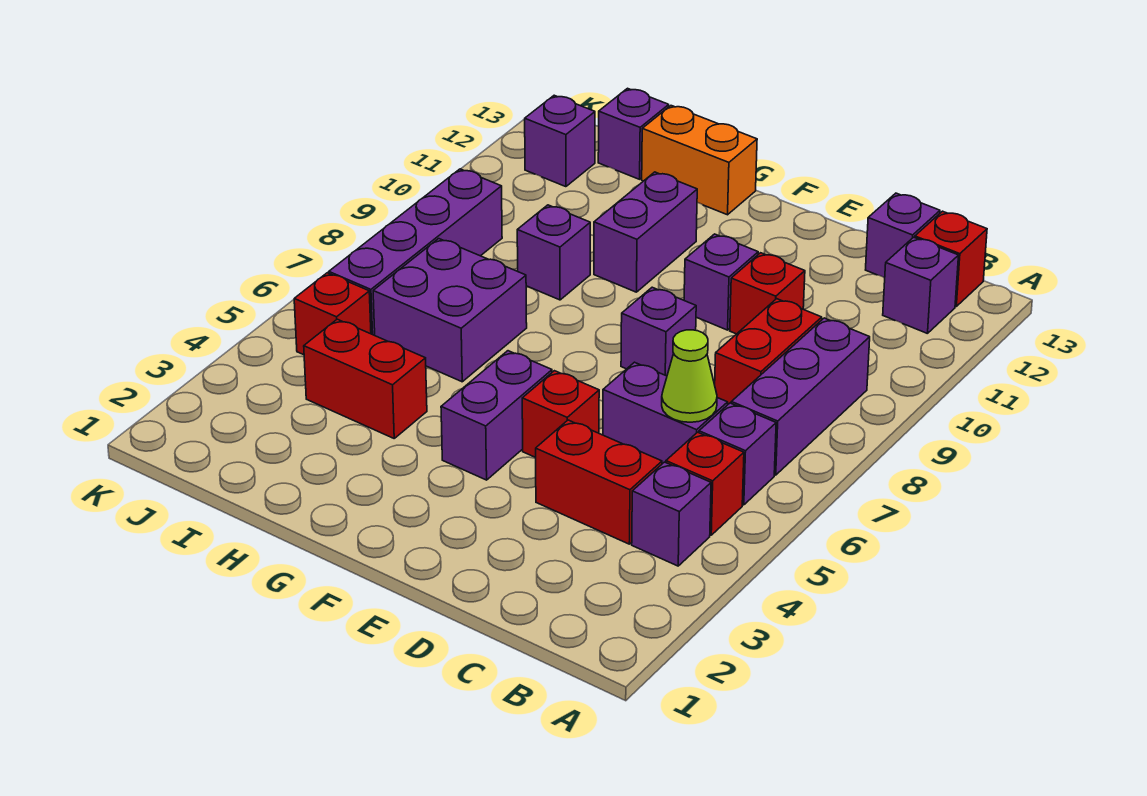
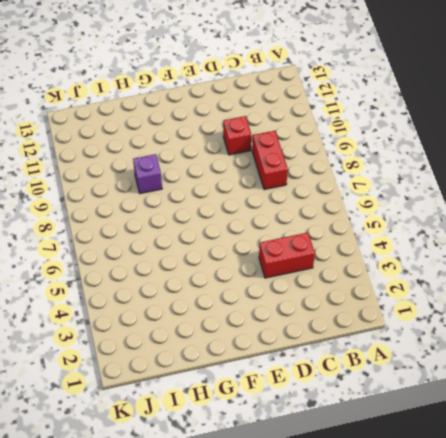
none -> purple 1x1 brick [632,462,711,566]
none -> red 1x1 brick [666,432,744,535]
none -> purple 1x1 brick [699,403,776,505]

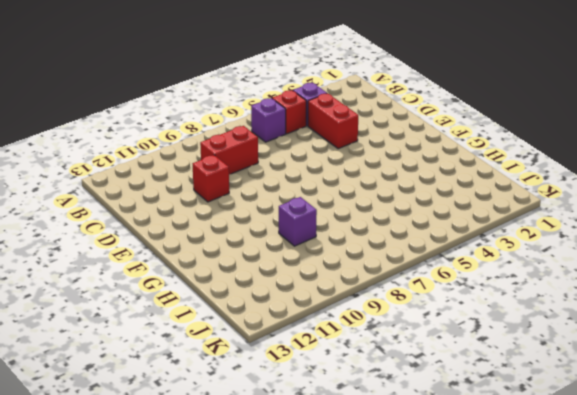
none -> purple 1x3 brick [731,318,870,475]
none -> purple 1x1 brick [883,237,959,334]
none -> red 1x1 brick [915,211,987,306]

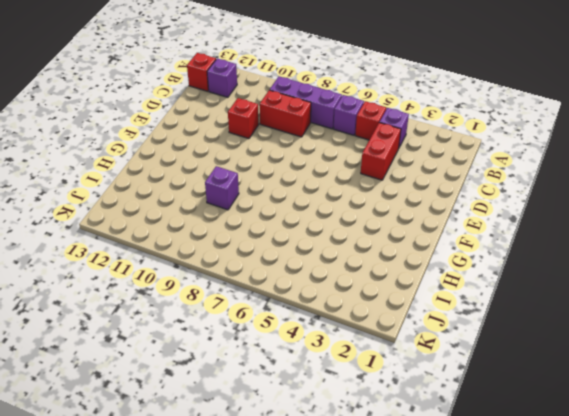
none -> purple 1x2 brick [603,362,728,464]
none -> purple 1x1 brick [866,193,940,278]
none -> red 1x1 brick [522,371,599,458]

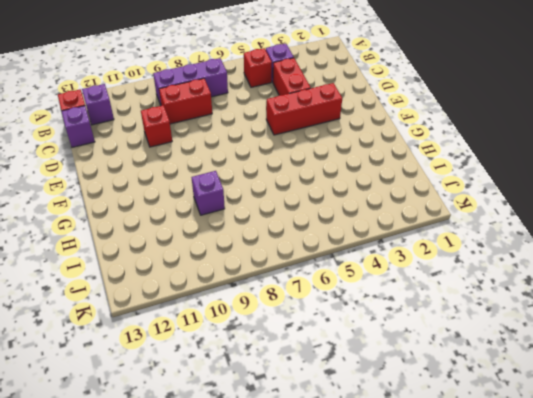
red 1x3 brick [266,83,342,135] -> red 1x1 brick [522,371,599,458]
none -> purple 1x1 brick [699,403,776,505]
none -> purple 1x2 brick [603,362,728,464]
none -> purple 1x1 brick [621,287,696,376]

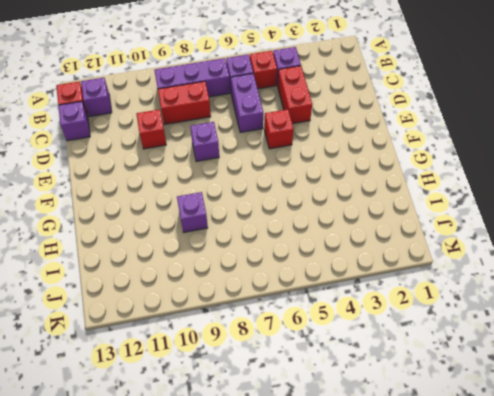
none -> purple 1x1 brick [684,234,758,330]
none -> purple 1x2 brick [441,351,552,480]
none -> purple 1x2 brick [594,172,697,292]

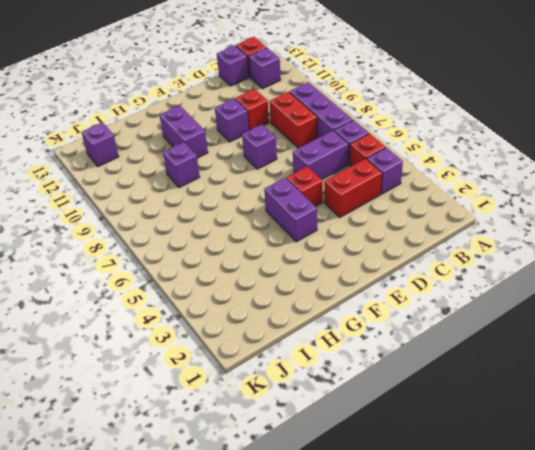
none -> orange 1x2 brick [642,106,757,215]
none -> red 1x2 brick [304,319,427,438]
none -> purple 2x2 brick [373,239,527,382]

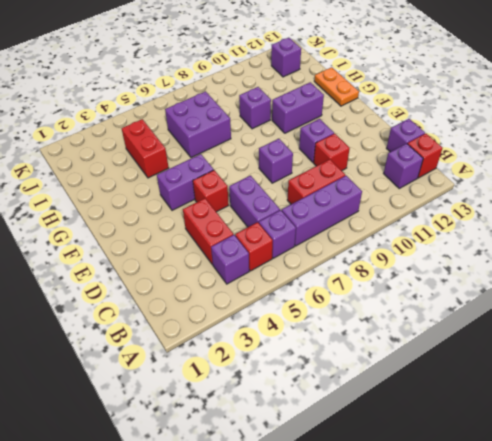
orange 1x2 plate [314,67,359,106] -> orange 1x2 brick [642,106,757,215]
none -> purple 1x1 brick [598,88,669,179]
none -> red 1x1 brick [294,273,371,355]
none -> purple 1x4 brick [329,169,502,335]

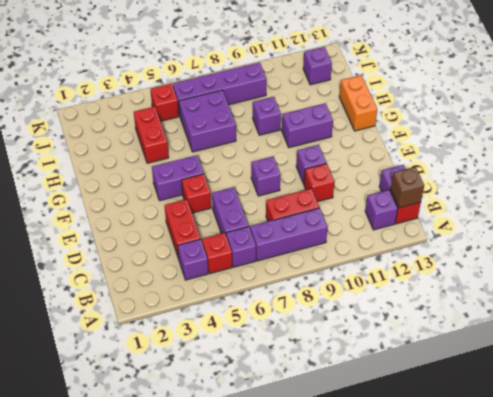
brown 1x1 brick [391,167,424,208] -> none
none -> purple 1x1 brick [598,88,669,179]
none -> lime 1x1 cone [662,330,717,422]

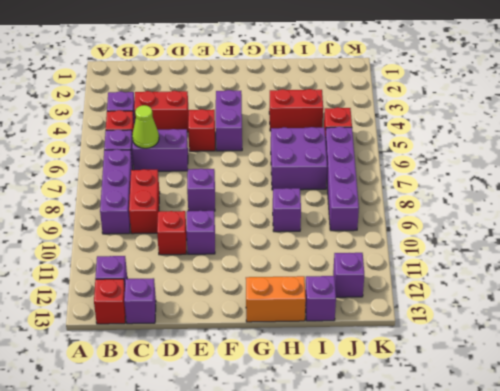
none -> purple 1x2 brick [594,172,697,292]

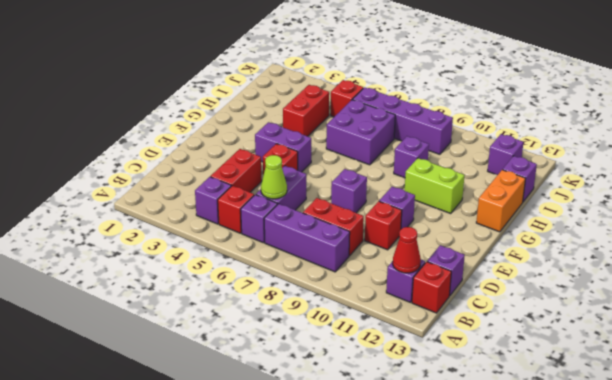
red 1x1 cone [393,227,421,273] -> none
lime 1x2 brick [405,158,465,213] -> purple 1x2 brick [594,172,697,292]

